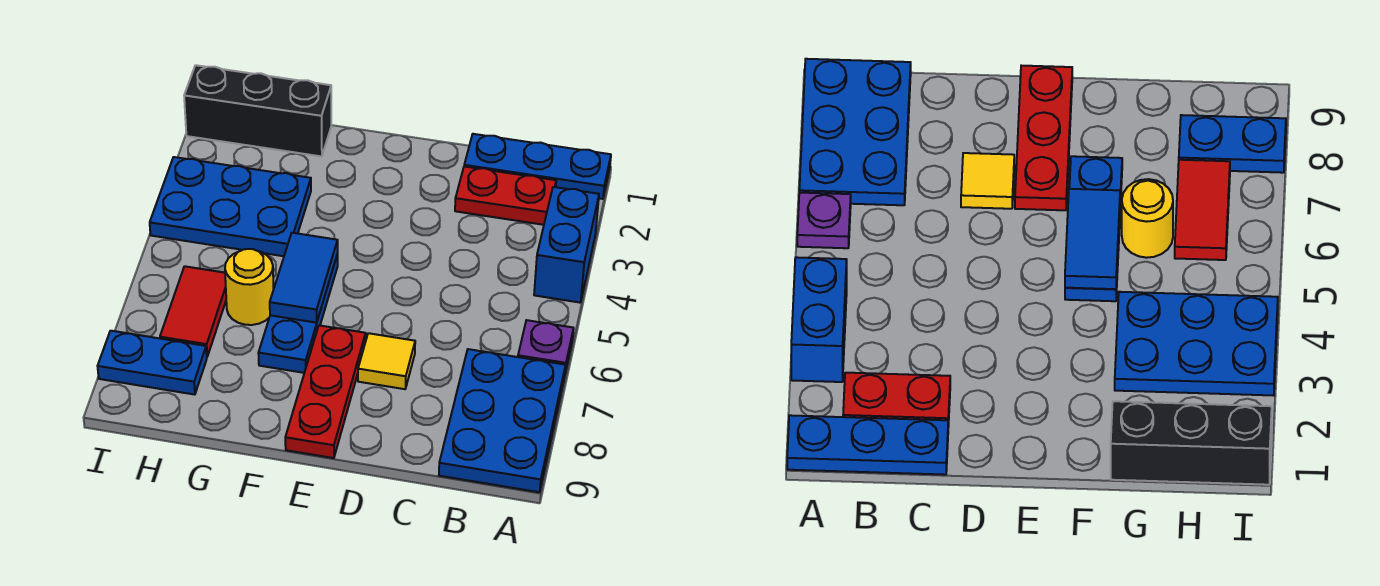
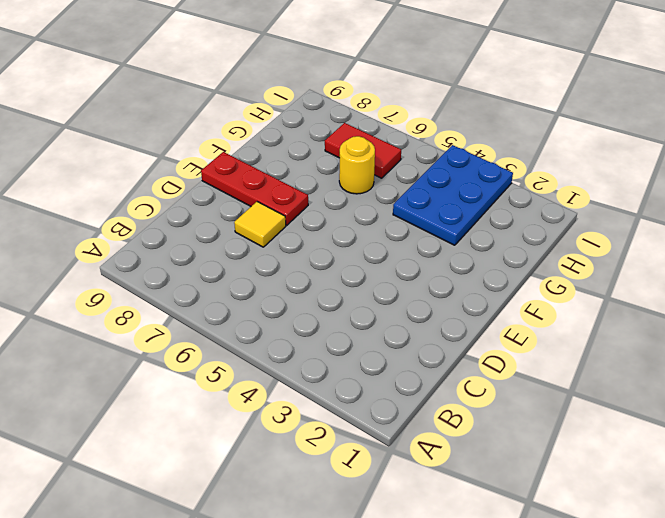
none -> blue 1x3 plate [464,134,611,199]
none -> blue 1x2 brick [534,187,599,303]
none -> purple 1x1 plate [518,320,574,373]

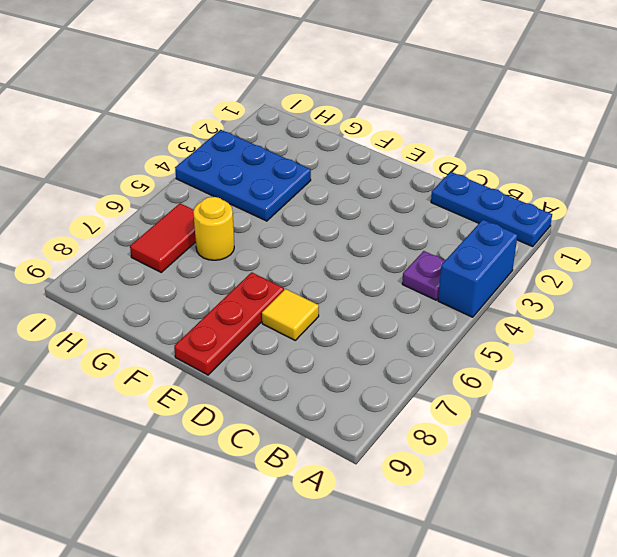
purple 1x1 plate [402,251,445,300] -> purple 1x1 plate moved to [518,320,574,373]
none -> blue 2x3 plate [439,349,566,492]
none -> red 1x2 plate [455,166,556,225]
none -> blue 1x3 plate [258,254,338,373]

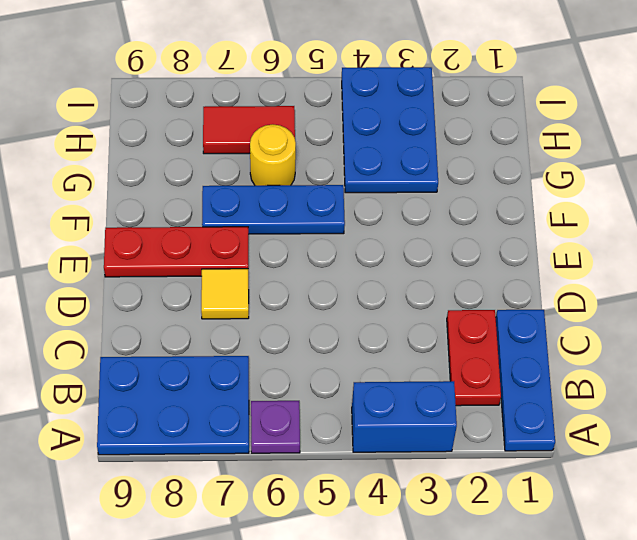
none -> black 1x3 brick [184,65,331,156]
none -> blue 1x2 plate [98,331,207,395]
none -> blue 1x2 tile [270,233,338,323]

